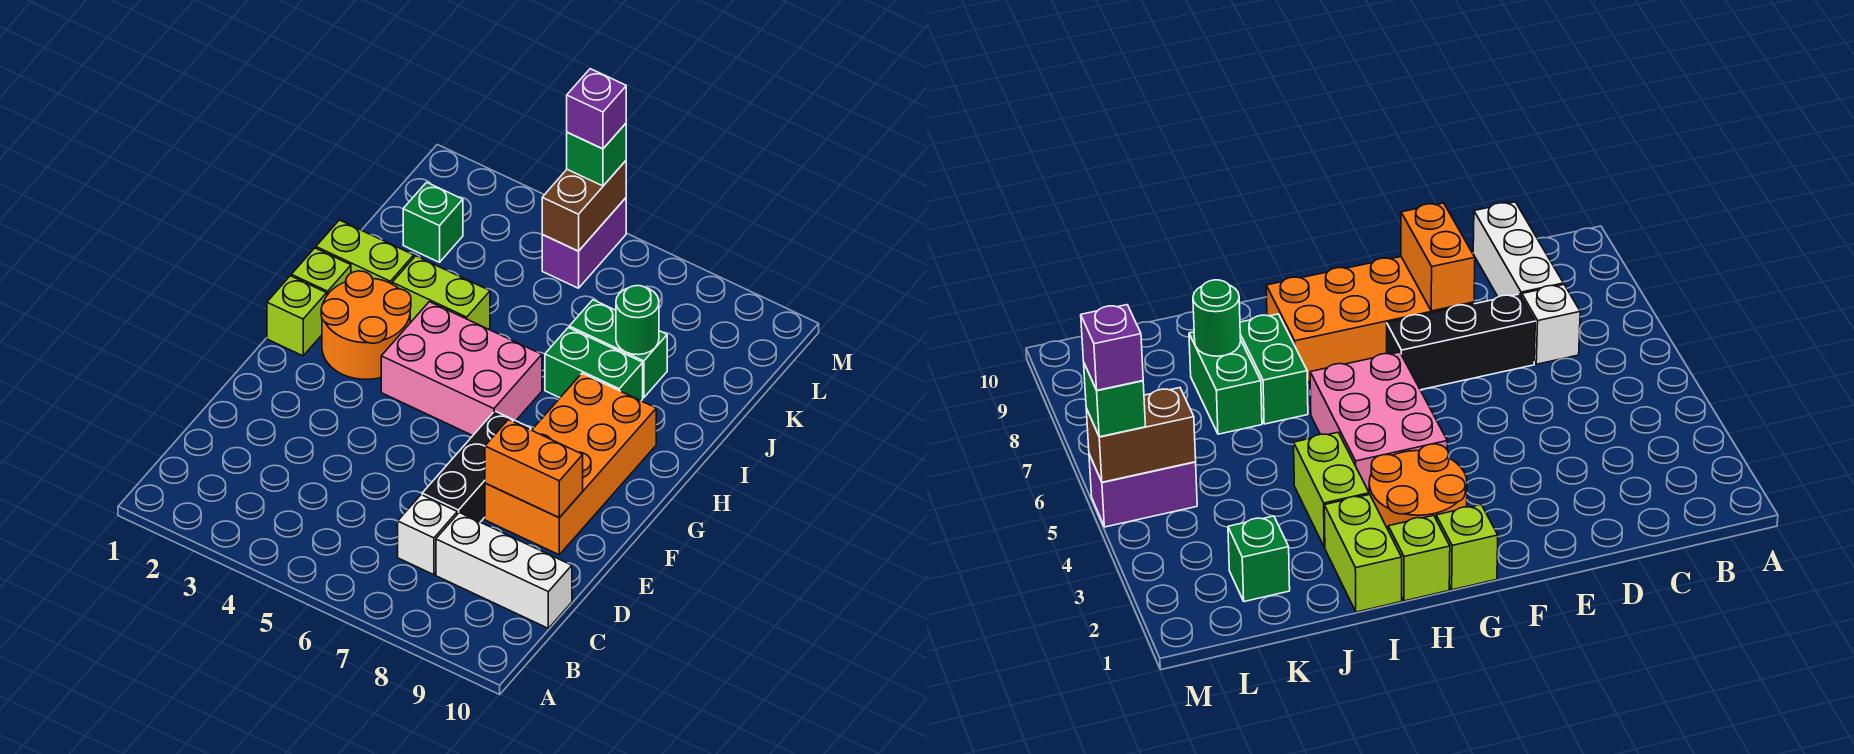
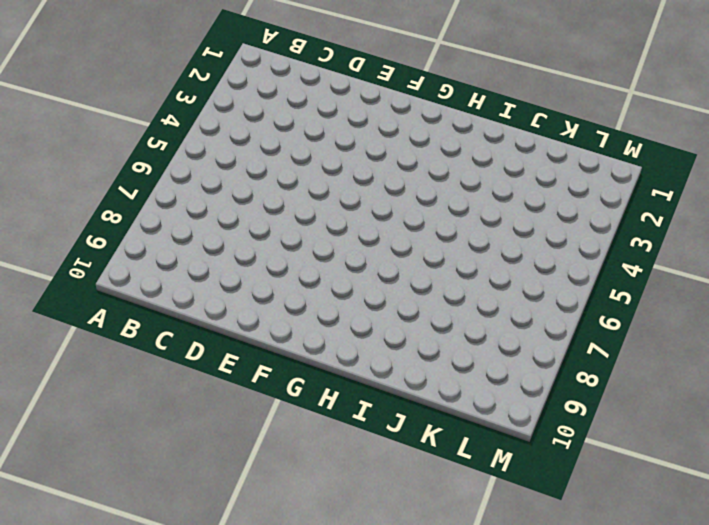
none -> white 1x1 brick [398,495,457,575]
none -> white 1x3 brick [436,513,572,628]
none -> black 1x3 brick [422,411,531,522]

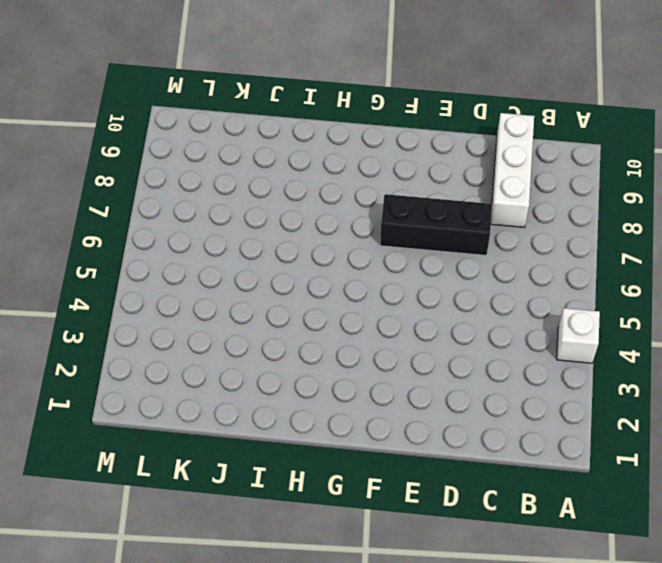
white 1x1 brick [557,308,600,363] -> white 1x1 brick moved to [398,495,457,575]
none -> orange 2x4 brick [485,373,656,555]
none -> lime 1x1 brick [267,276,327,356]
none -> orange 2x2 round brick [321,271,411,379]

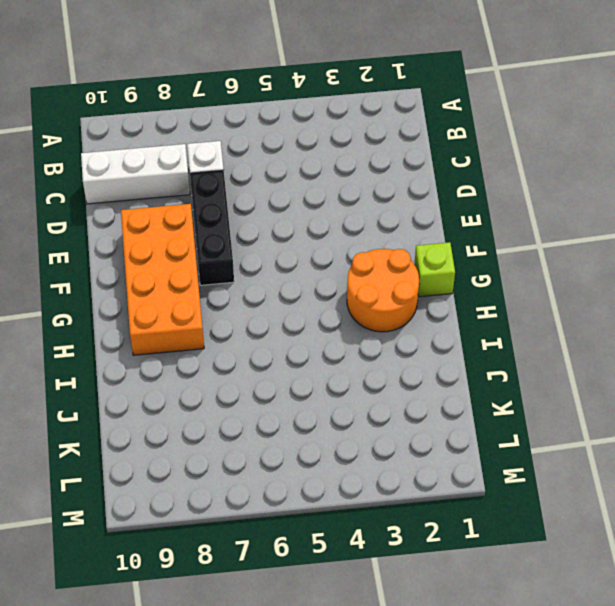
none -> pink 2x3 brick [381,302,542,436]
none -> lime 1x1 brick [291,248,351,295]
none -> lime 1x2 brick [316,220,414,284]

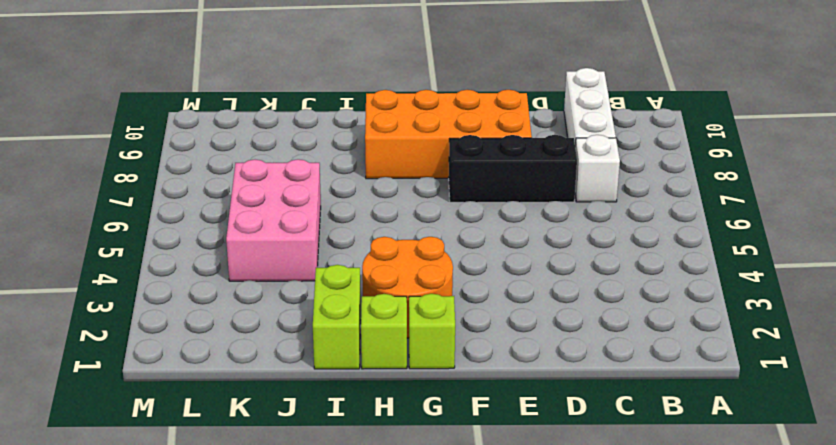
pink 2x3 brick [226,159,321,281] -> pink 2x3 brick moved to [381,302,542,436]
none -> lime 1x2 brick [392,256,490,329]
none -> green 1x2 brick [545,328,643,401]
none -> green 1x2 brick [569,300,667,398]

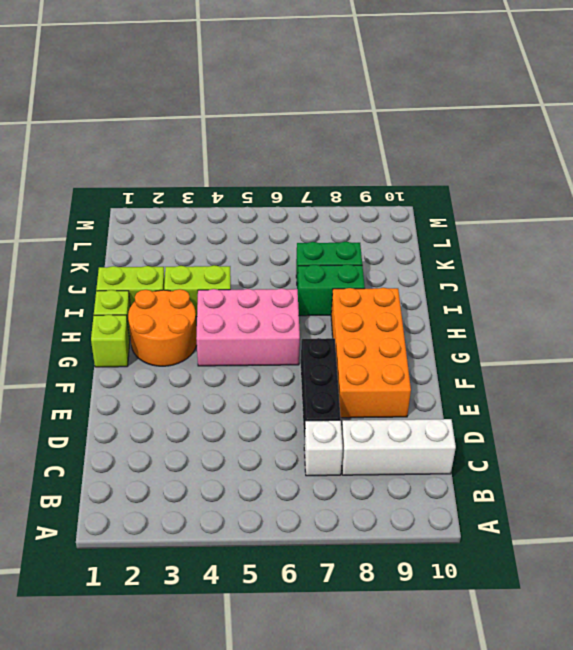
none -> green 1x1 brick [403,182,463,262]
none -> purple 1x2 brick [542,198,626,288]
none -> orange 1x2 brick [485,420,583,518]

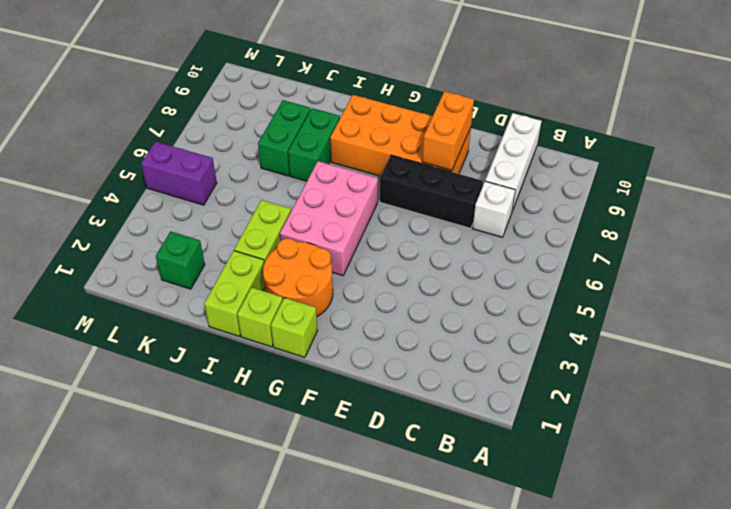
none -> green 1x1 round brick [616,286,659,355]
none -> brown 1x2 brick [542,161,626,251]
none -> green 1x1 brick [567,124,626,186]

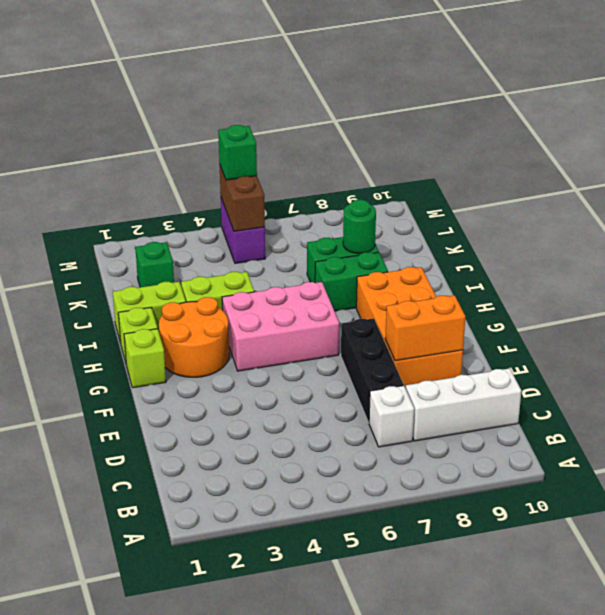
none -> purple 1x1 brick [567,69,626,149]

